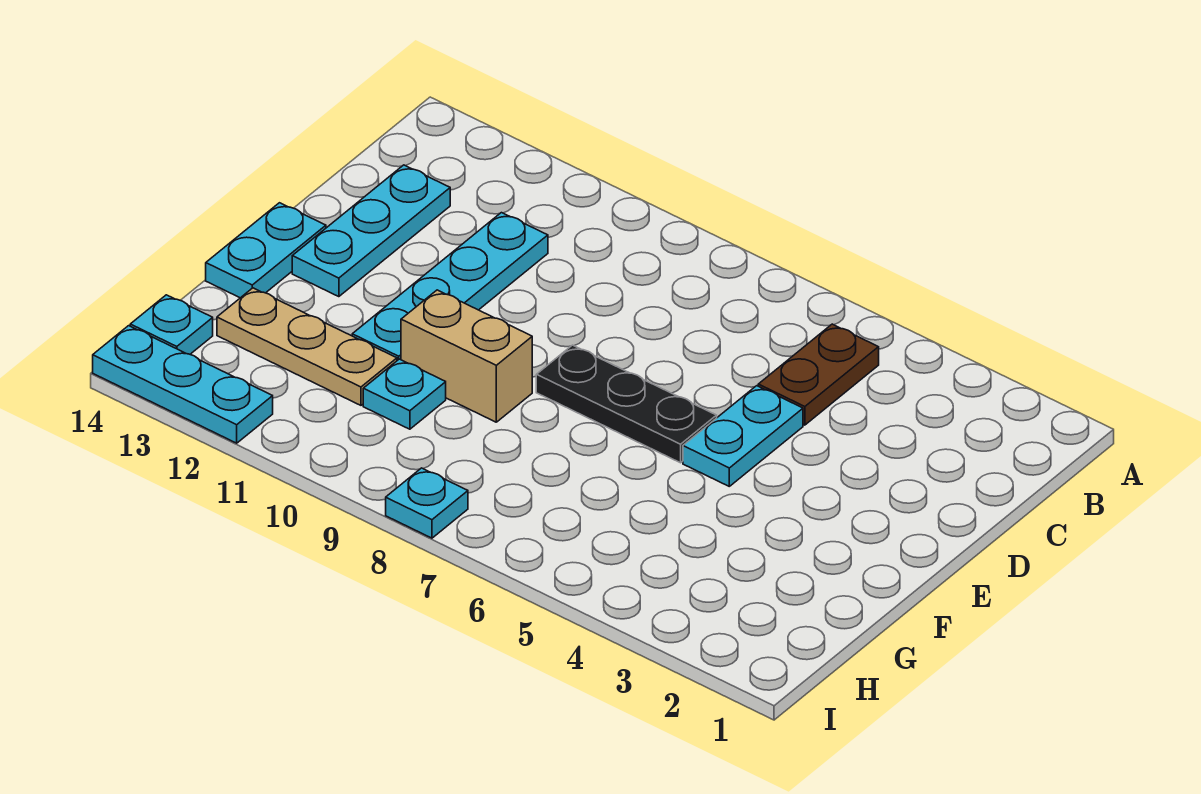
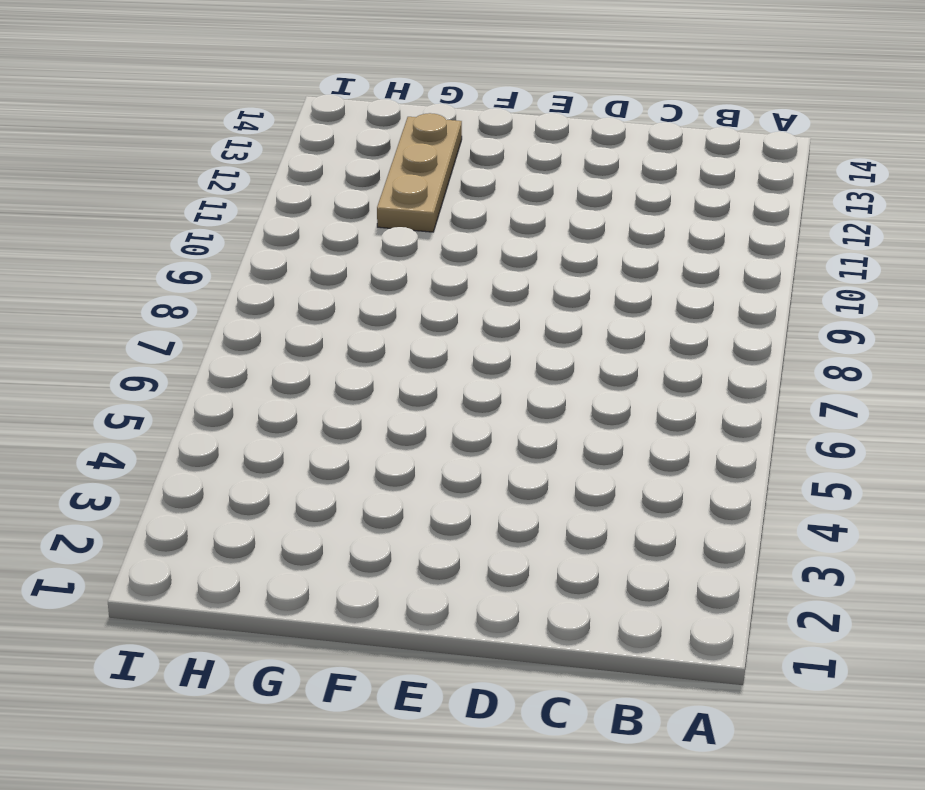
none -> brown 1x2 plate [758,324,879,425]
none -> cyan 1x4 plate [352,213,548,360]
none -> cyan 1x3 plate [292,165,450,297]

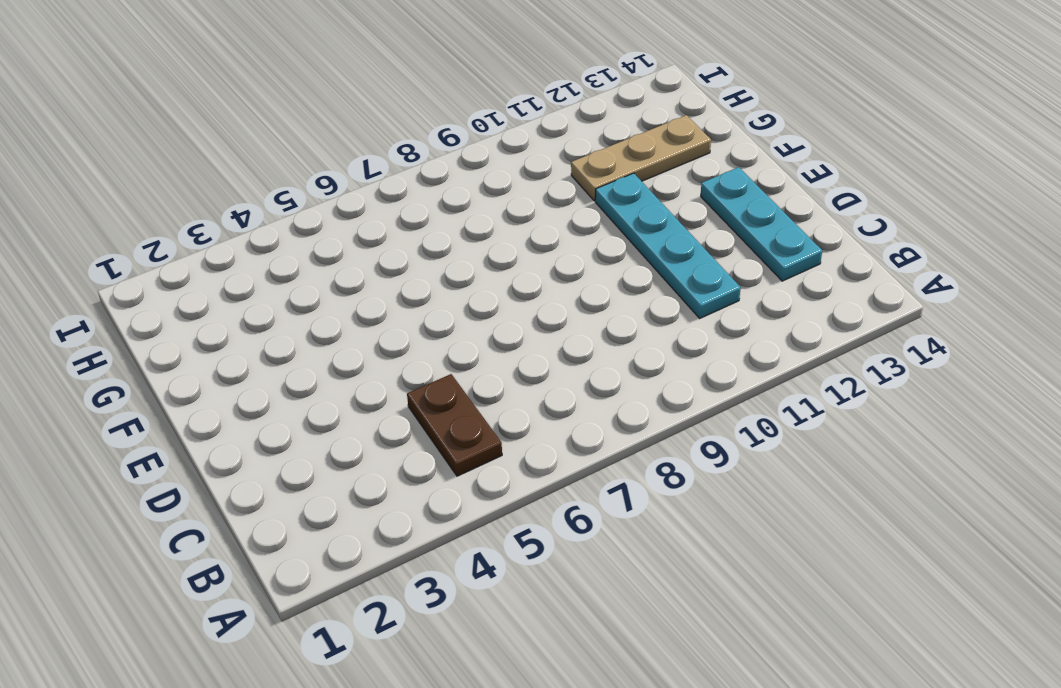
none -> cyan 1x2 plate [683,386,803,486]
none -> black 1x3 plate [536,345,717,463]
none -> cyan 1x2 plate [206,203,326,298]

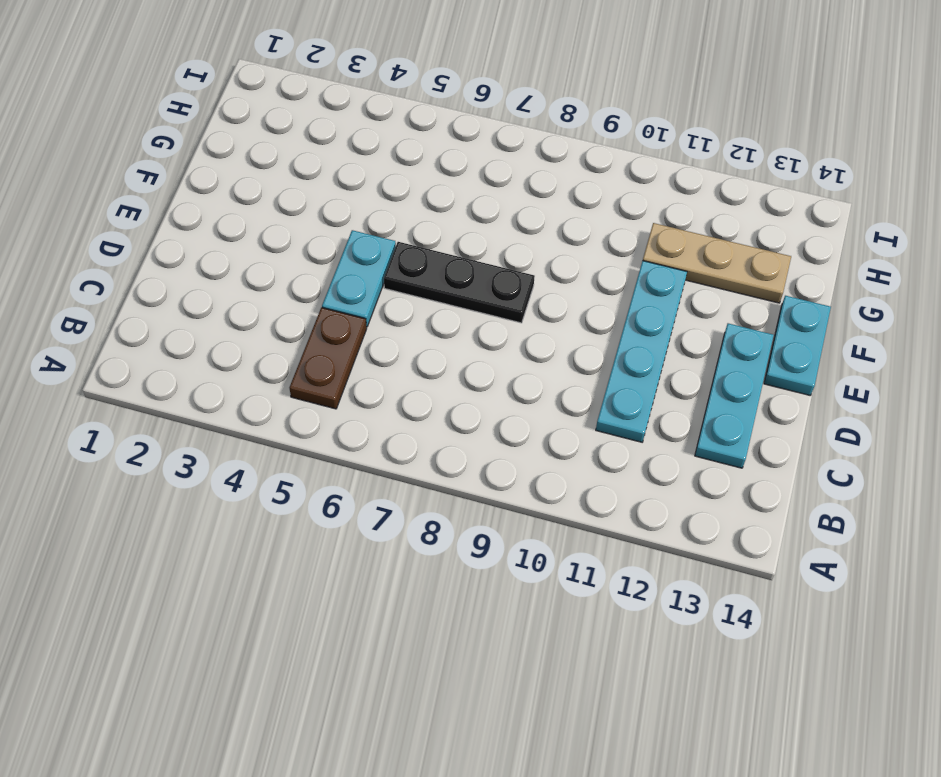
none -> tan 1x2 brick [401,290,532,422]
none -> cyan 1x1 plate [363,359,446,429]
none -> cyan 1x1 plate [130,295,213,354]

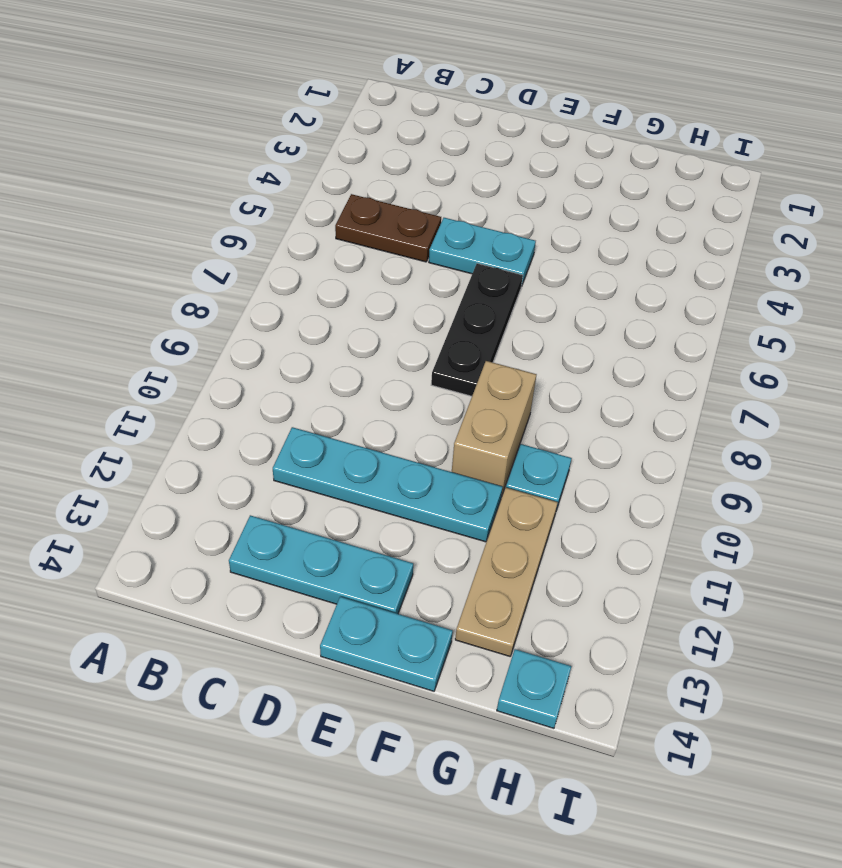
none -> cyan 1x1 plate [386,468,468,538]
none -> cyan 1x3 plate [93,326,273,443]

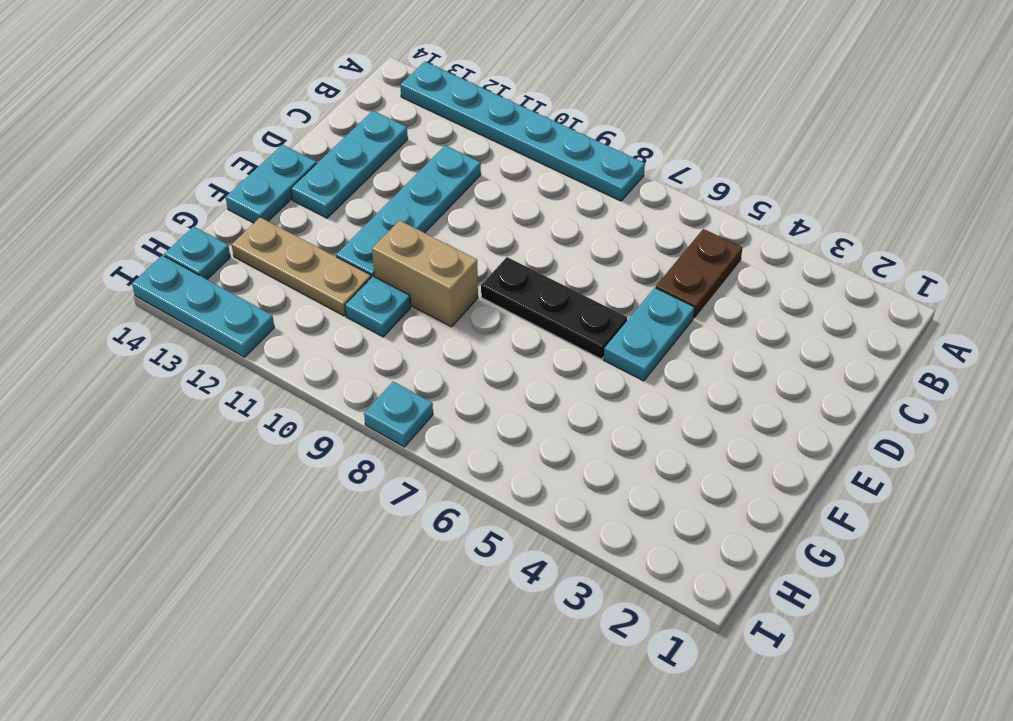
cyan 1x6 plate [400,62,645,201] -> none

